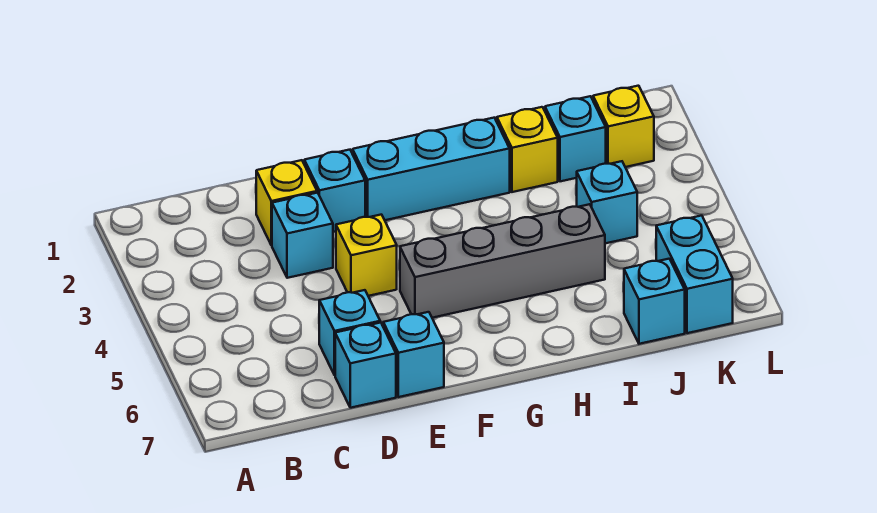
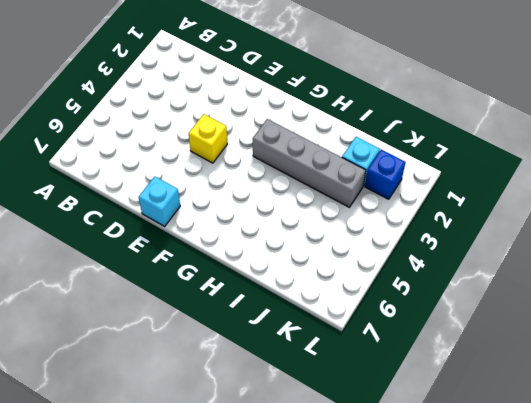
grey 1x4 brick [253,119,366,207] -> grey 1x4 brick moved to [400,204,605,318]
blue 1x1 brick [365,149,405,199] -> yellow 1x1 brick [593,86,654,167]
none -> yellow 1x1 brick [256,160,317,245]
none -> cyan 1x1 brick [272,193,333,278]
none -> cyan 1x1 brick [319,290,380,375]

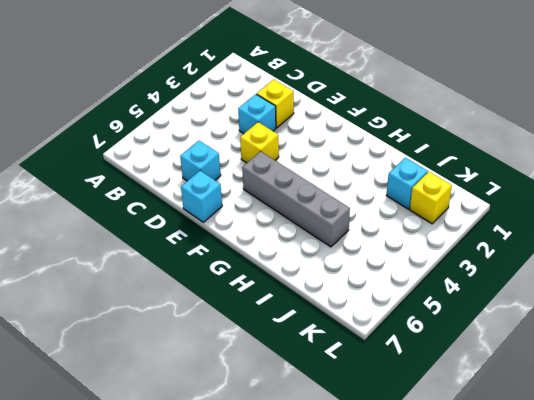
none -> cyan 1x1 brick [335,322,396,408]
none -> cyan 1x1 brick [304,150,365,232]
none -> cyan 1x3 brick [353,118,510,220]

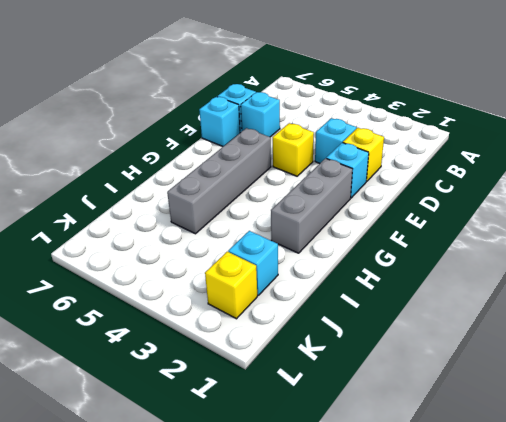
grey 1x3 brick [271,158,352,253] -> cyan 1x3 brick [353,118,510,220]
none -> yellow 1x1 brick [497,107,558,192]
none -> cyan 1x1 brick [577,161,637,243]
none -> cyan 1x1 brick [624,259,685,344]

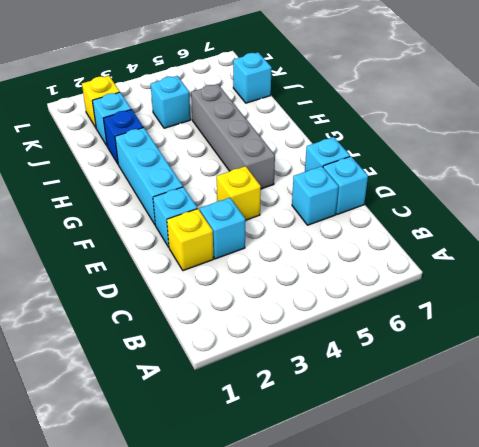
blue 1x1 brick [104,109,143,164] -> yellow 1x1 brick [497,107,558,192]
none -> cyan 1x2 brick [656,216,733,333]

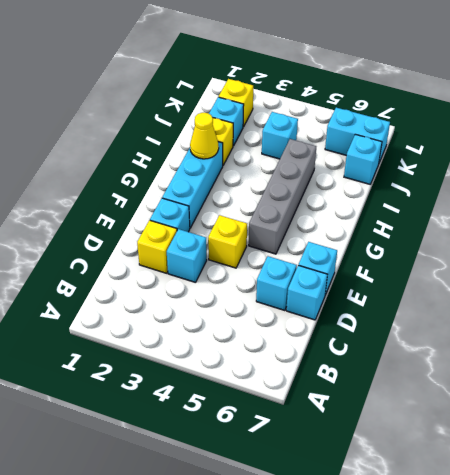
yellow 1x1 cone [190,113,219,159] -> none

